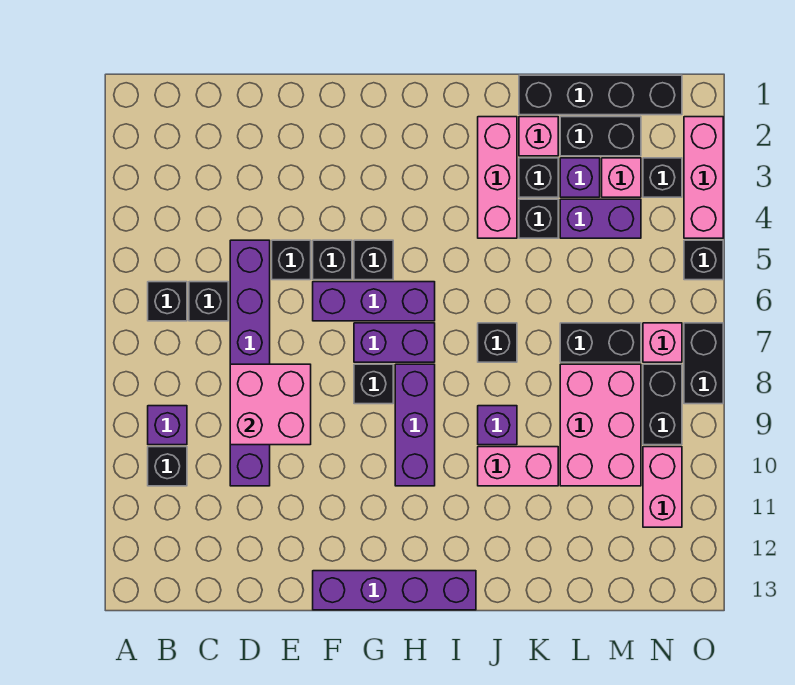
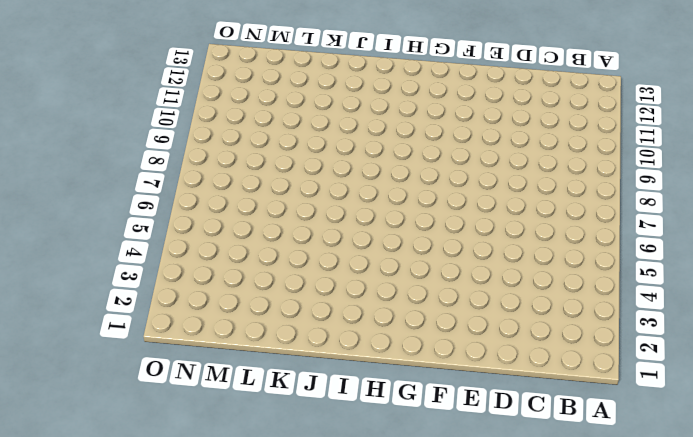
none -> black 1x1 brick [148,282,187,321]
none -> purple 1x1 brick [148,406,187,445]
none -> black 1x1 brick [148,447,187,486]
none -> black 1x1 brick [189,282,228,321]

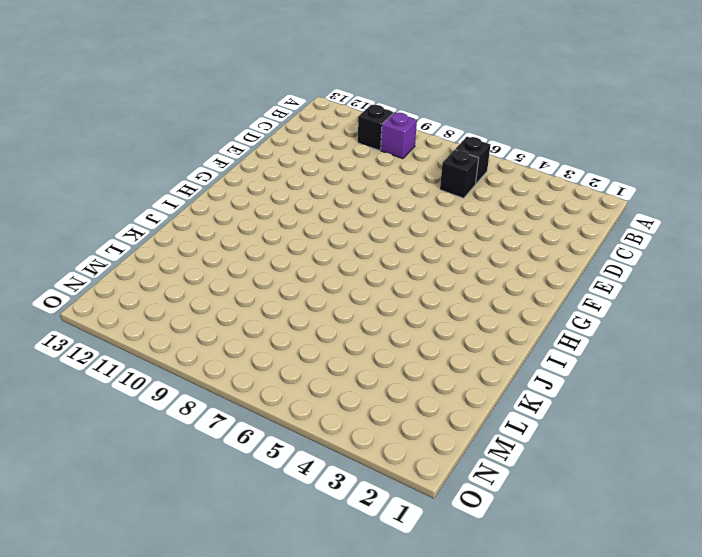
none -> purple 1x6 brick [230,240,270,486]
none -> black 1x1 brick [272,240,311,280]
none -> black 1x1 brick [313,240,352,280]
none -> purple 1x3 brick [313,282,435,321]

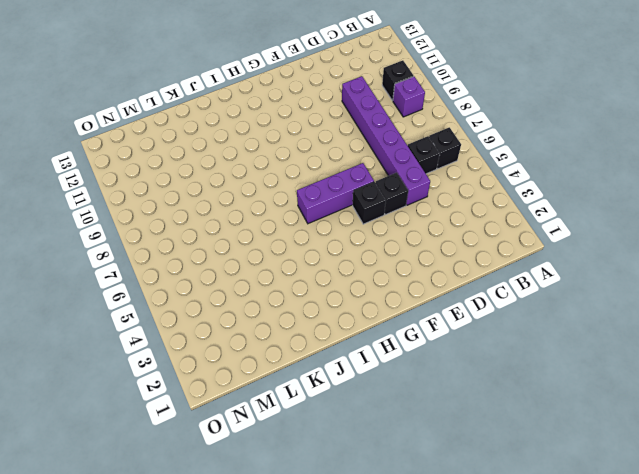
none -> purple 1x4 brick [313,571,476,610]
none -> black 1x1 brick [354,240,393,280]
none -> purple 1x2 brick [354,323,435,362]
none -> black 1x1 brick [354,364,393,404]

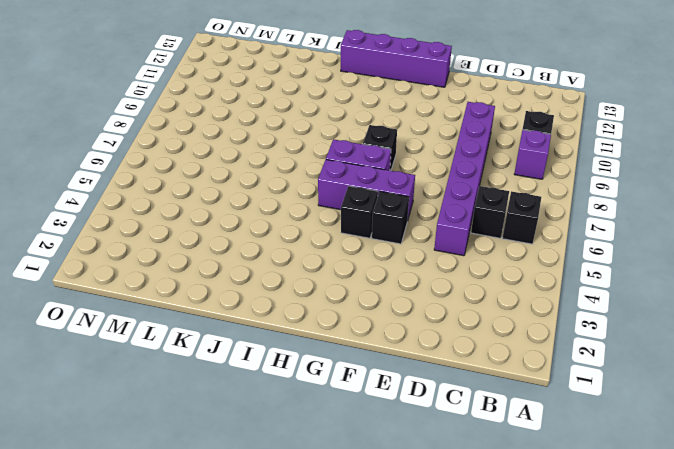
none -> black 1x1 brick [272,240,311,280]
none -> purple 1x3 brick [395,364,435,486]
none -> pink 1x3 brick [478,117,517,238]
none -> black 1x1 brick [478,323,517,362]

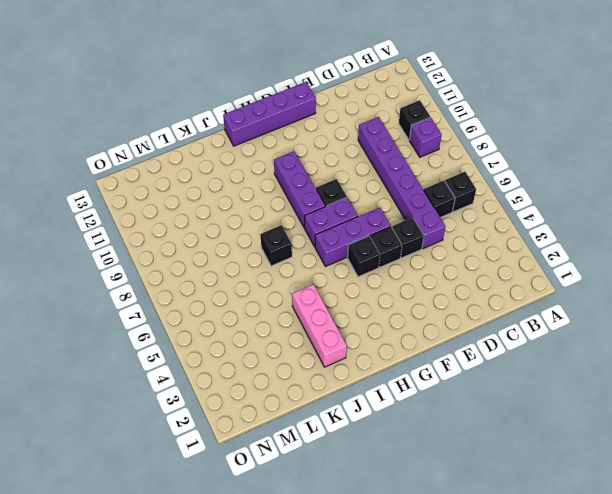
none -> purple 1x1 brick [478,406,517,445]
none -> pink 1x2 brick [478,447,558,486]
none -> black 1x4 brick [519,75,682,115]
none -> pink 1x1 brick [519,117,558,156]

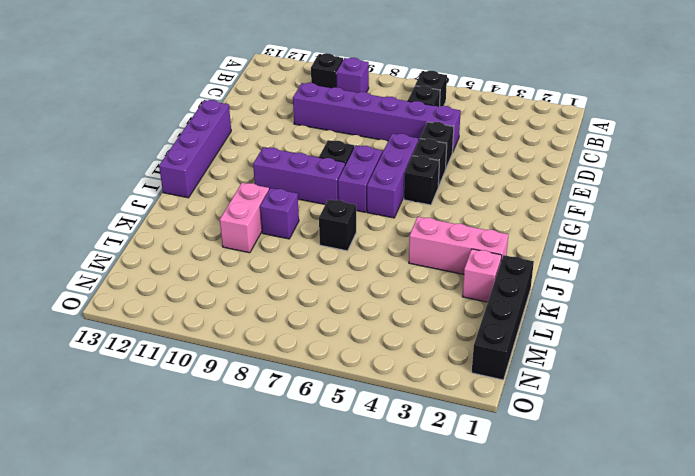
none -> black 1x1 brick [519,158,558,197]
none -> black 1x1 brick [519,199,558,238]
none -> black 1x2 brick [560,117,641,156]
none -> purple 1x1 brick [560,158,600,197]

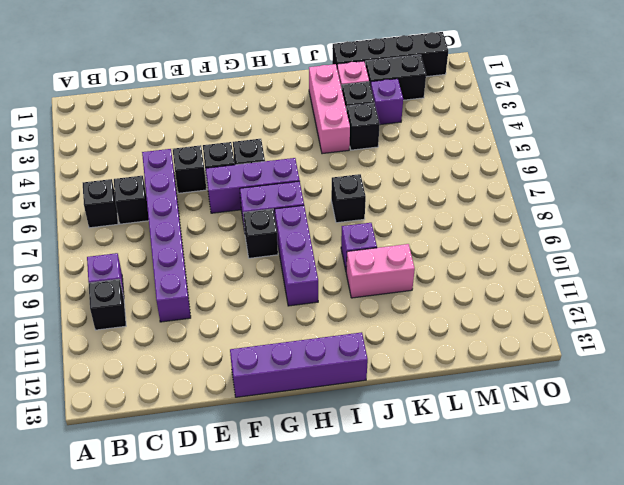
none -> purple 1x2 brick [560,199,641,238]
none -> black 1x2 brick [560,323,641,362]
none -> pink 2x3 brick [560,364,641,486]
none -> pink 1x1 brick [602,158,641,197]

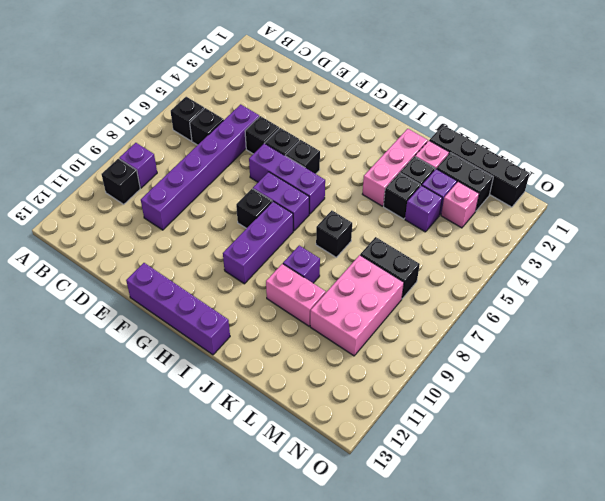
purple 1x1 brick [405,186,442,232] -> purple 1x2 brick [560,199,641,238]
none -> black 1x1 brick [643,158,682,197]
none -> pink 1x1 brick [643,323,682,362]
none -> black 1x2 brick [643,364,682,445]
none -> pink 1x2 brick [643,447,682,527]

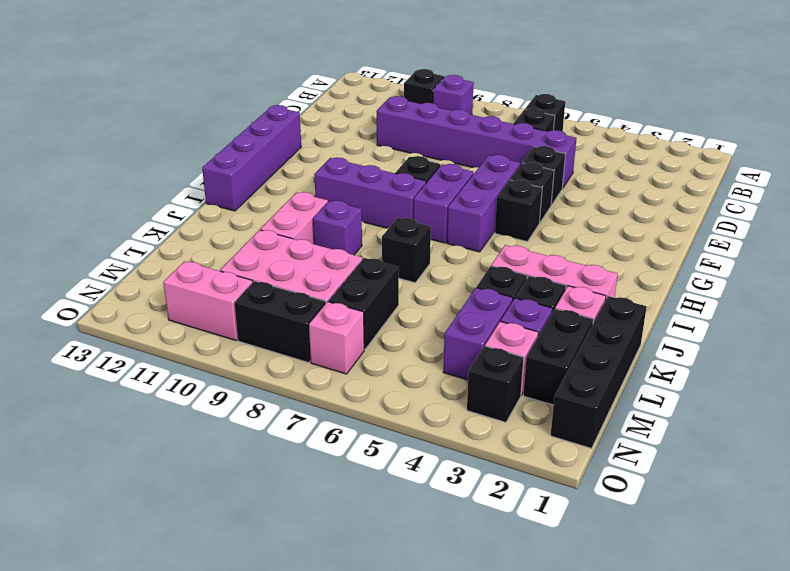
none -> pink 1x3 brick [684,117,723,238]
none -> black 1x1 brick [684,240,723,280]
none -> black 1x2 brick [684,323,723,404]
none -> pink 2x2 brick [230,364,311,445]

